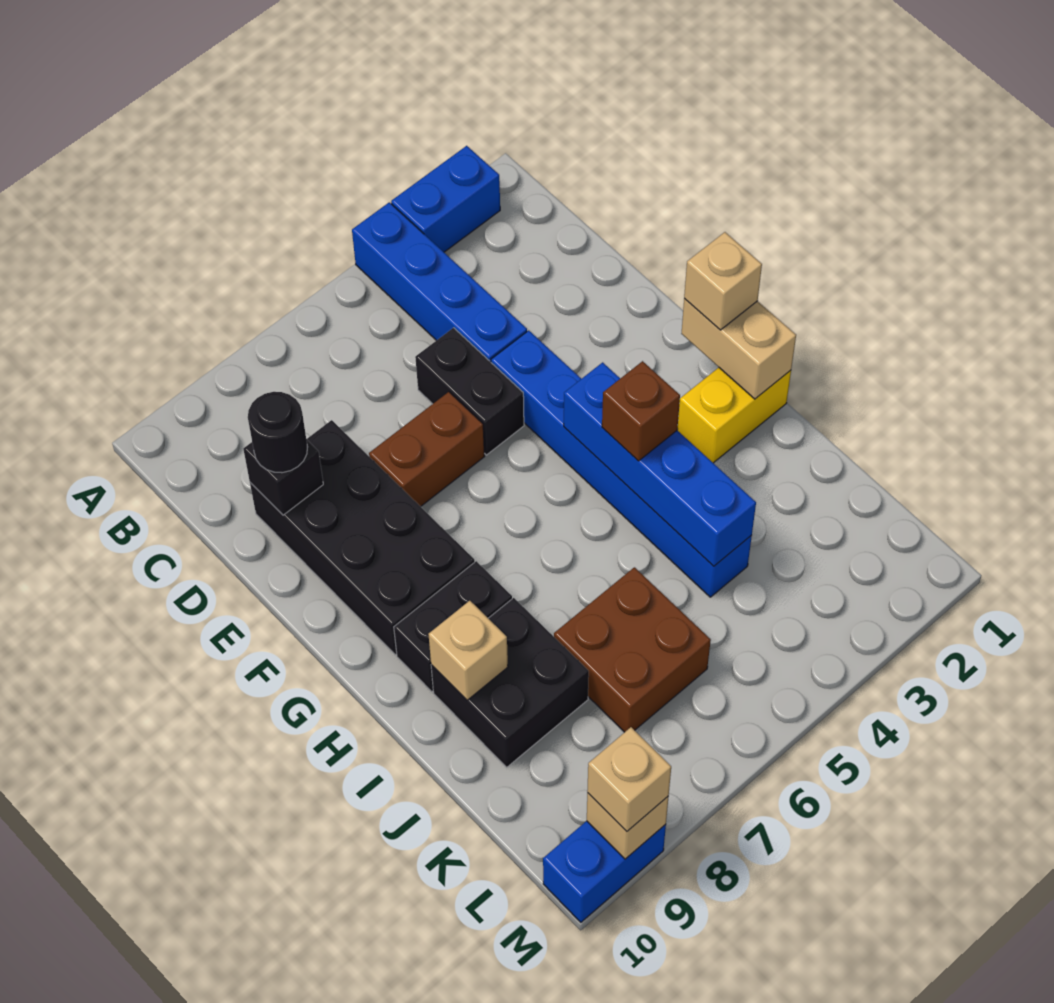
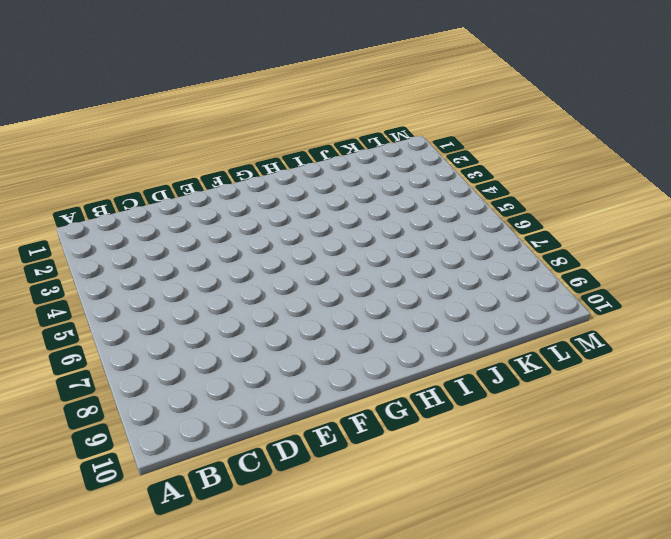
none -> blue 1x2 brick [391,146,500,252]
none -> blue 1x4 brick [352,202,527,362]
none -> black 1x2 brick [415,328,524,455]

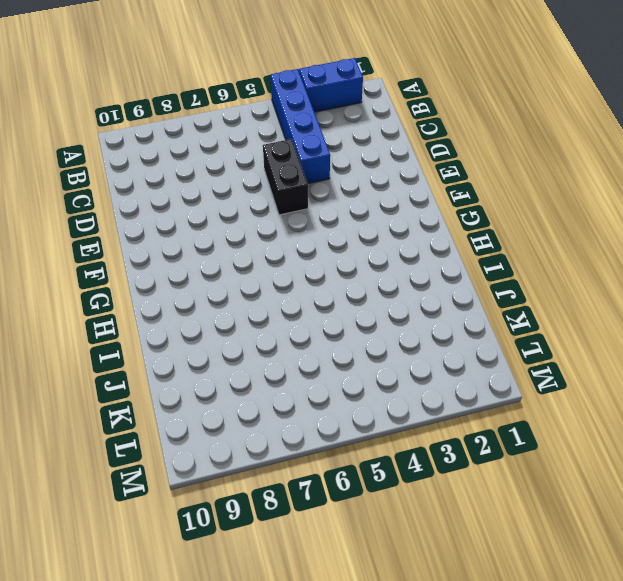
none -> black 2x4 brick [250,420,475,655]
none -> blue 1x6 brick [491,330,752,597]
none -> brown 1x2 brick [369,392,485,507]

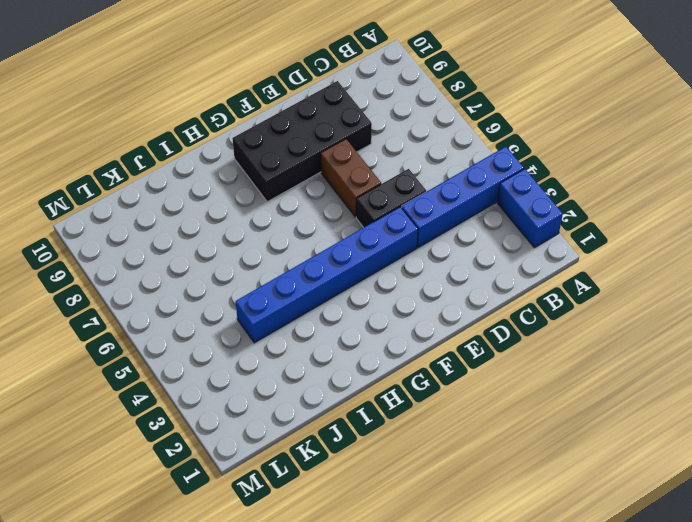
none -> yellow 1x2 brick [677,368,791,463]
none -> black 1x2 brick [394,561,512,692]
none -> black 2x2 brick [431,598,589,767]

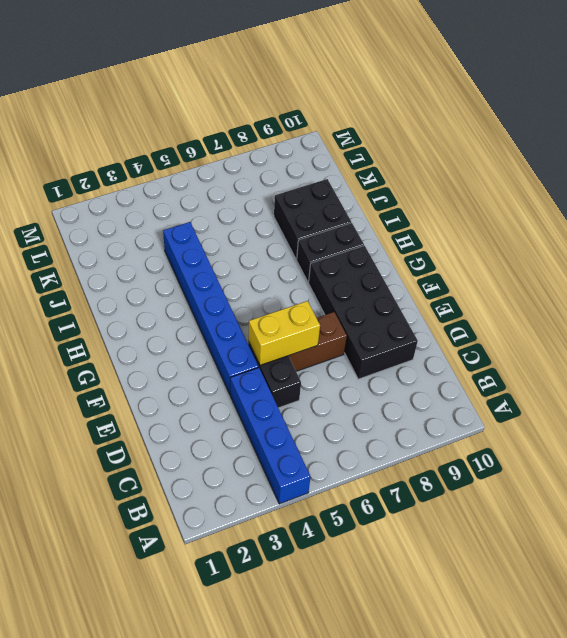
yellow 1x2 brick [248,301,320,365] -> yellow 1x2 brick moved to [677,368,791,463]
none -> blue 1x2 brick [391,146,500,252]
none -> brown 2x2 brick [554,567,711,732]
none -> blue 1x2 brick [543,821,666,922]

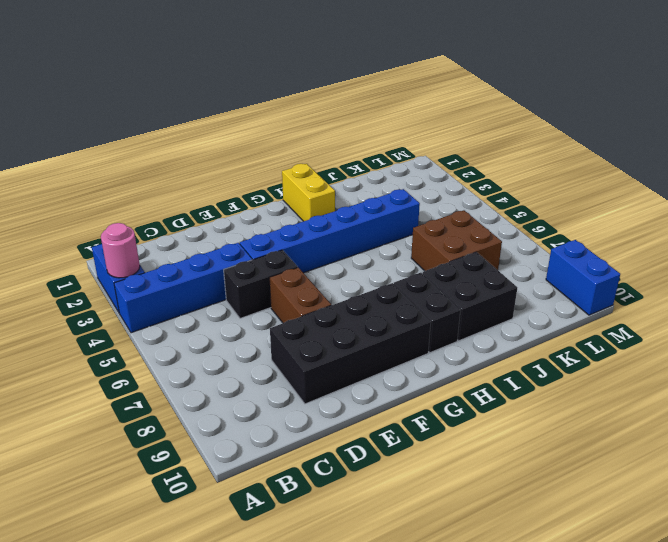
pink 1x1 round brick [101,223,140,278] -> none
none -> black 1x1 brick [243,439,323,515]
none -> tan 1x2 brick [681,299,796,399]
none -> blue 1x4 brick [564,362,756,566]

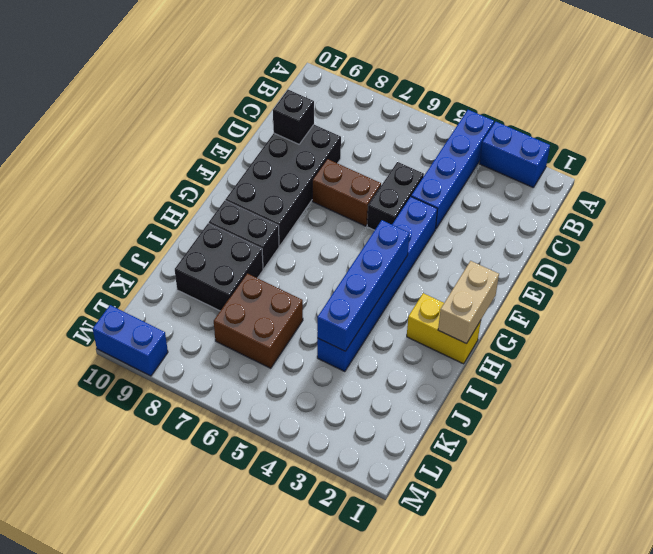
none -> tan 1x1 brick [429,601,508,700]
none -> tan 1x1 brick [587,793,669,859]
none -> black 1x1 round brick [248,392,307,473]

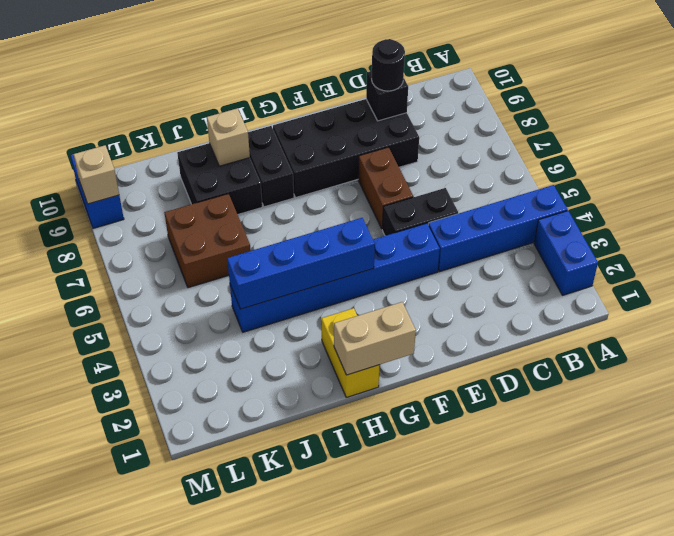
none -> tan 1x1 brick [684,232,762,330]
none -> brown 1x1 brick [602,361,680,461]
none -> tan 1x1 brick [587,727,671,831]

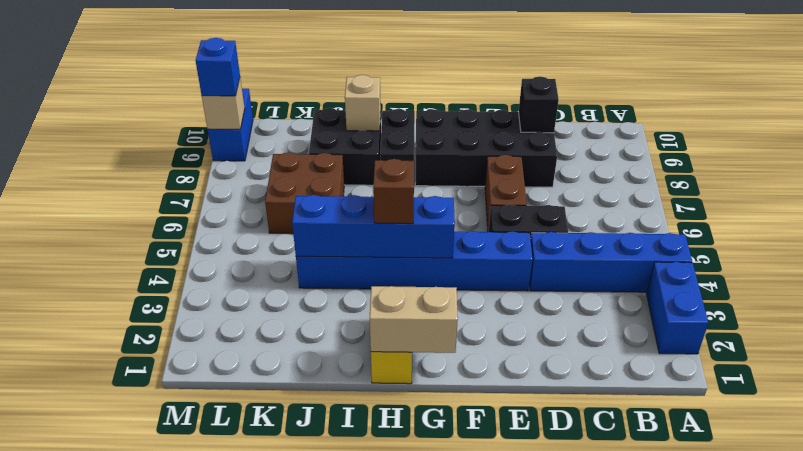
blue 1x1 brick [196,38,240,96] -> tan 1x1 brick [587,727,671,831]
none -> black 1x1 round brick [248,392,307,473]
none -> tan 1x1 brick [684,232,762,330]

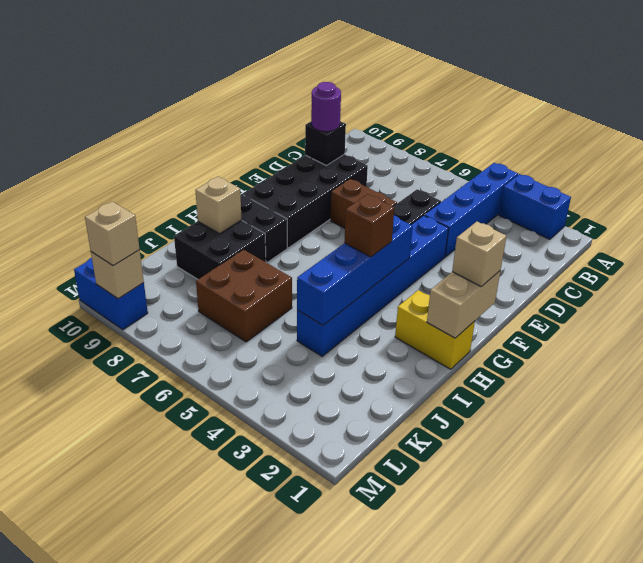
purple 1x1 round brick [311,82,341,132] -> black 1x1 round brick [248,392,307,473]

